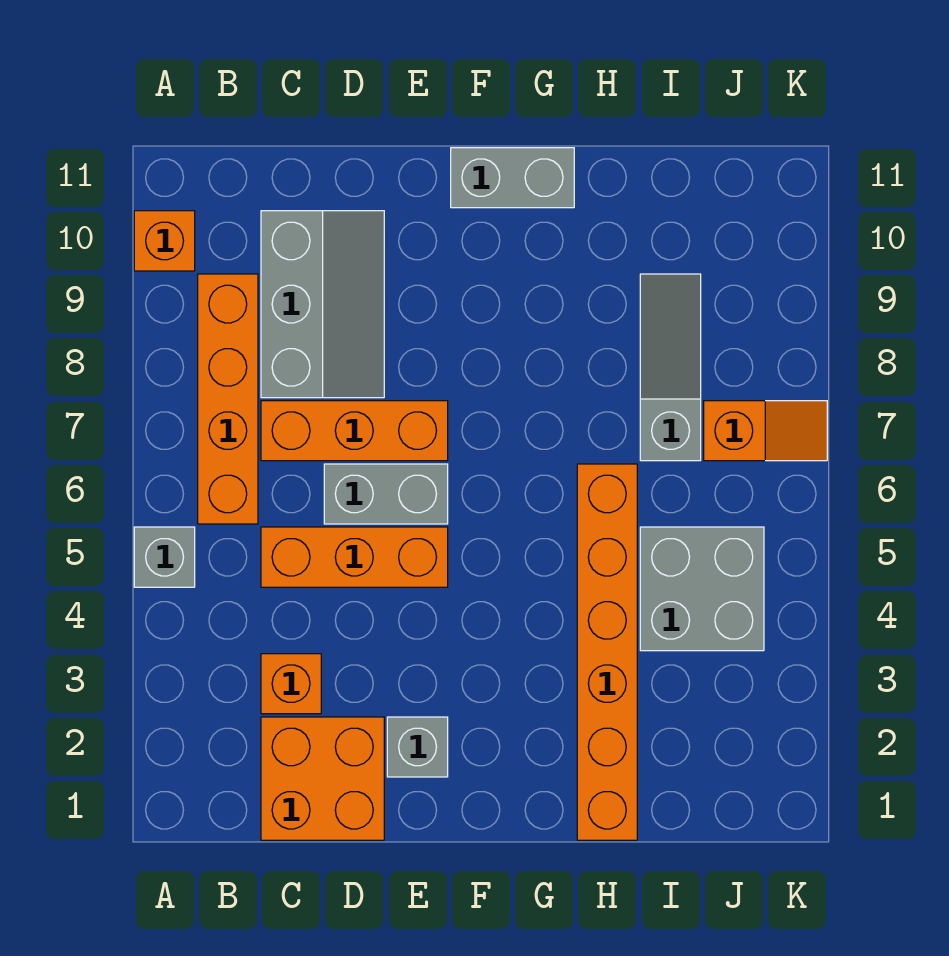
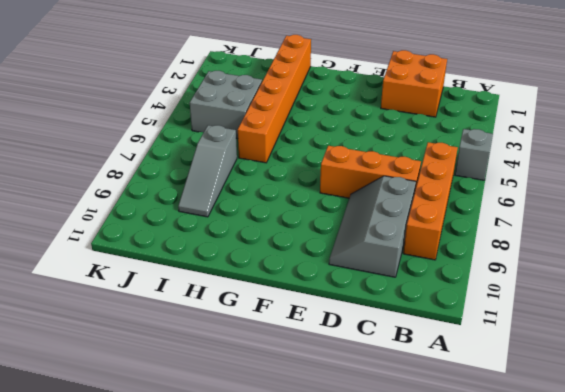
none -> orange 1x1 brick [134,211,195,271]
none -> orange 1x1 brick [261,654,321,714]
none -> orange 1x3 brick [261,527,448,587]

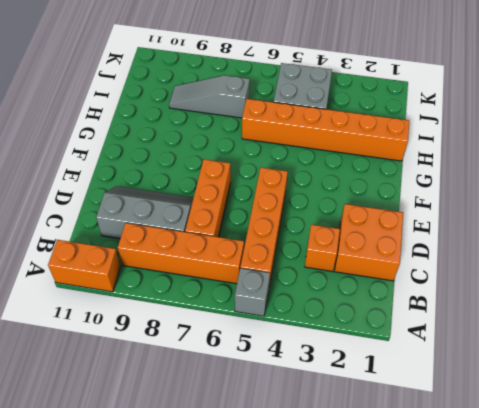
orange 1x2 brick [48,240,121,292] -> orange 1x1 brick [134,211,195,271]
orange 1x4 brick [240,168,288,285] -> orange 1x3 brick [261,527,448,587]
none -> grey 1x2 brick [324,464,448,524]
none -> grey 1x1 brick [387,717,448,777]
none -> grey 1x2 brick [451,148,574,208]

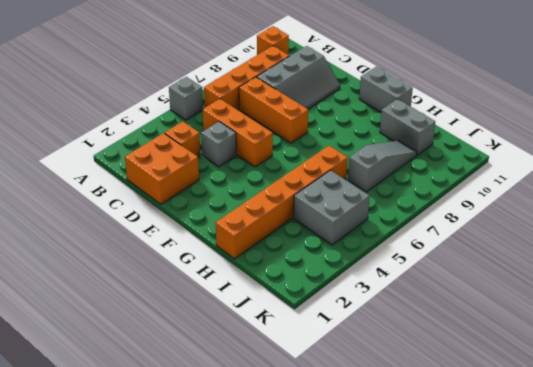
grey 1x1 brick [201,122,236,167] -> grey 1x1 brick moved to [387,717,448,777]
grey 1x2 brick [380,99,435,155] -> grey 1x2 brick moved to [324,464,448,524]
none -> orange 1x2 slope [704,401,827,461]

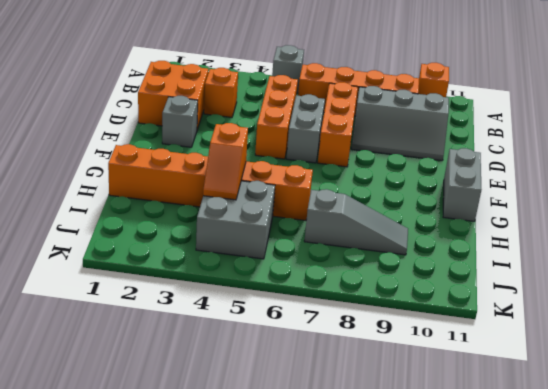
orange 1x2 slope [203,123,248,200] -> orange 1x2 slope moved to [704,401,827,461]

